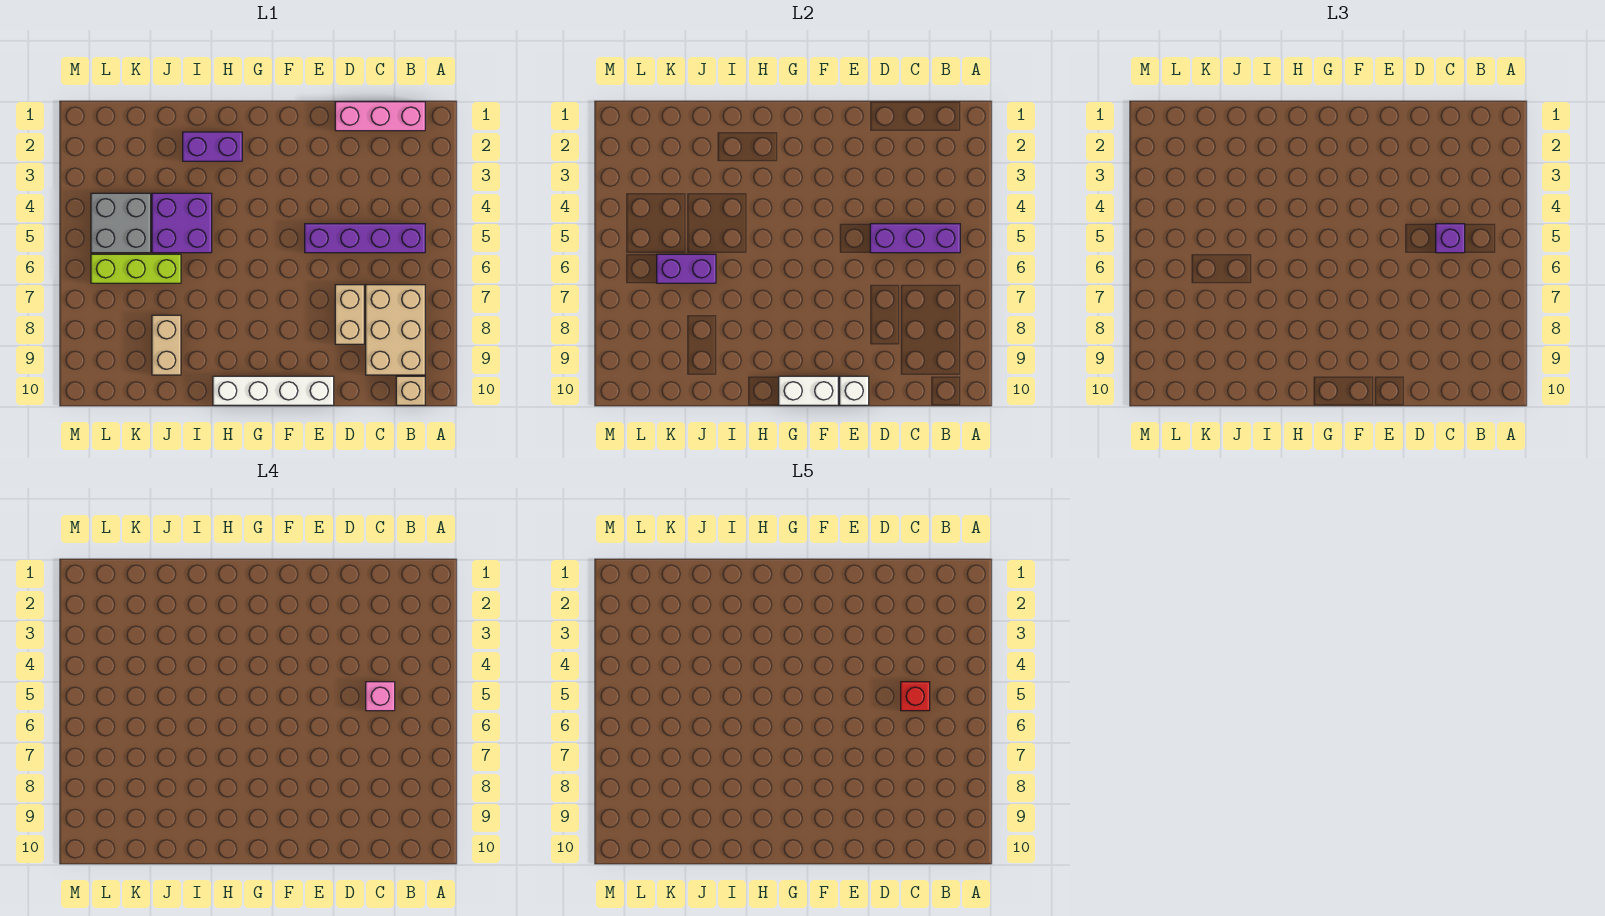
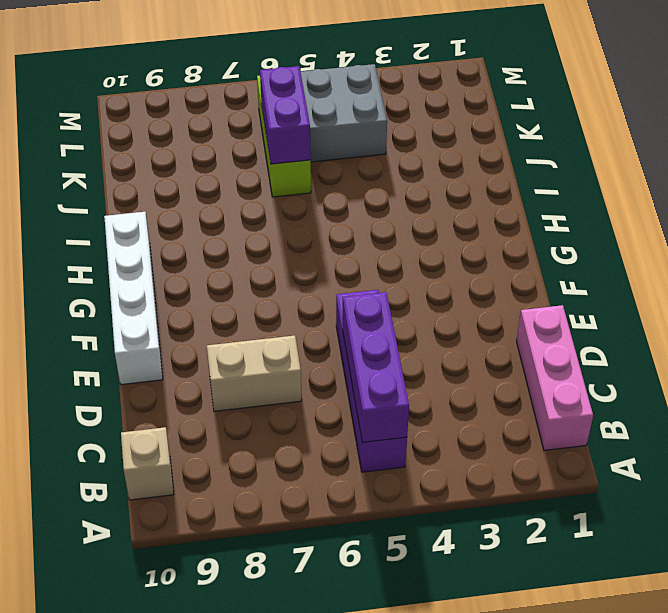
none -> tan 2x3 brick [366,285,425,375]
none -> purple 1x2 brick [183,132,242,161]
none -> purple 2x2 brick [152,193,212,253]

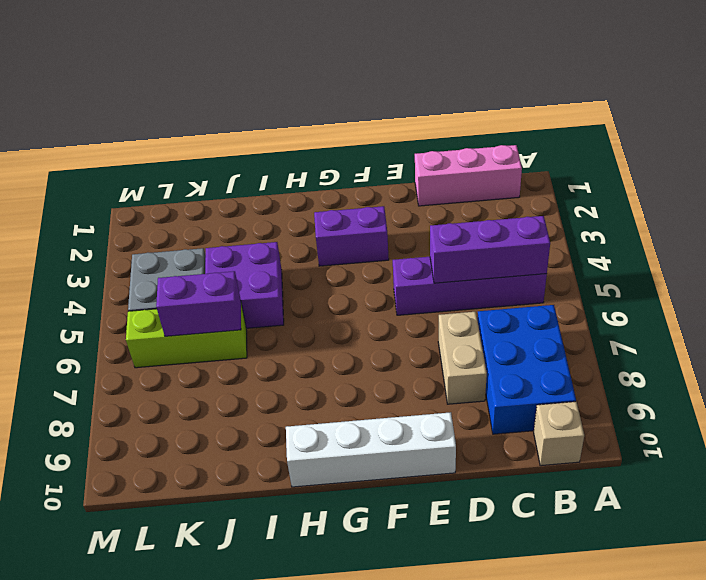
blue 2x3 brick [477,305,576,434] -> tan 2x3 brick [366,285,425,375]
purple 1x2 brick [314,206,389,266] -> purple 1x2 brick moved to [183,132,242,161]
none -> tan 1x2 brick [152,315,181,375]
none -> white 1x1 brick [840,376,869,405]
none -> white 1x2 brick [779,376,838,405]

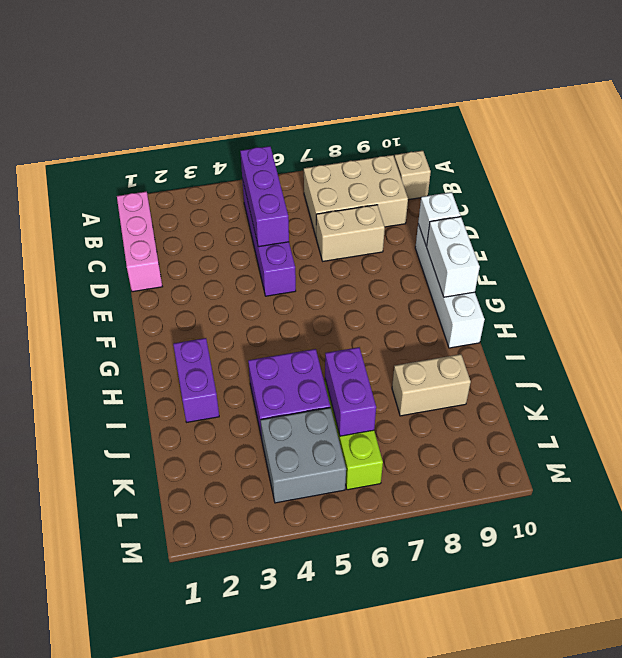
none -> purple 1x1 brick [1436,224,1465,253]
none -> pink 1x1 brick [366,682,395,711]
none -> red 1x1 brick [901,682,930,711]

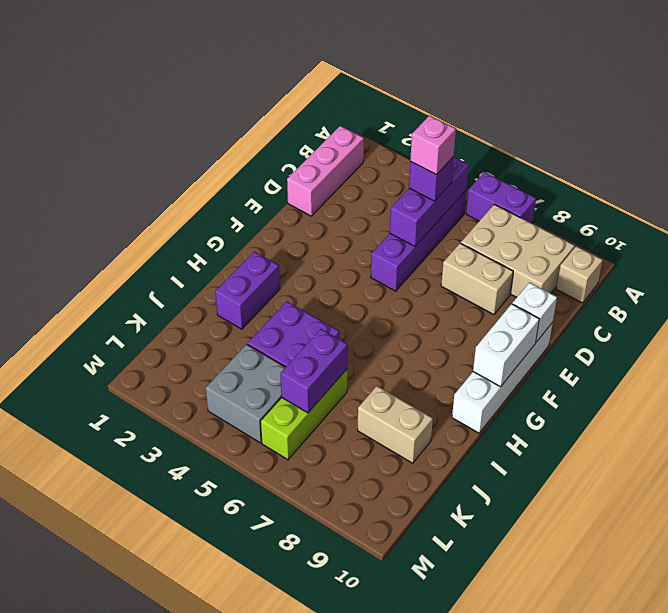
purple 1x2 brick [466,172,536,223] -> none
none -> red 1x1 brick [901,682,930,711]

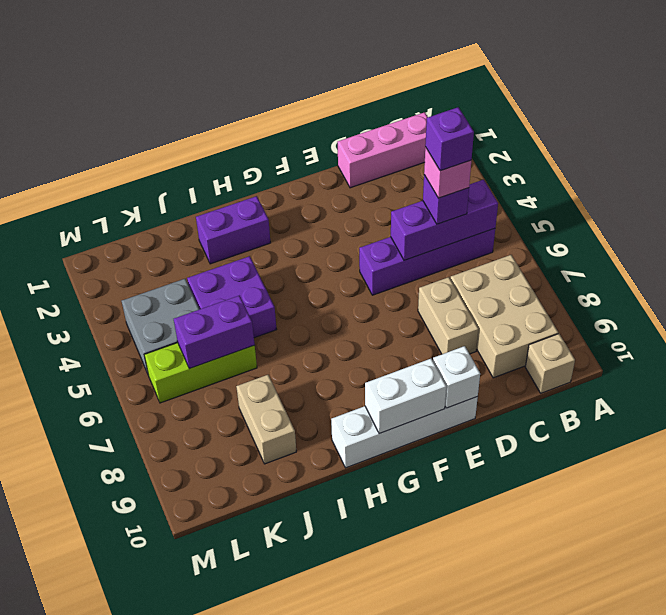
purple 1x1 brick [425,107,474,171] -> red 1x1 brick [901,682,930,711]

